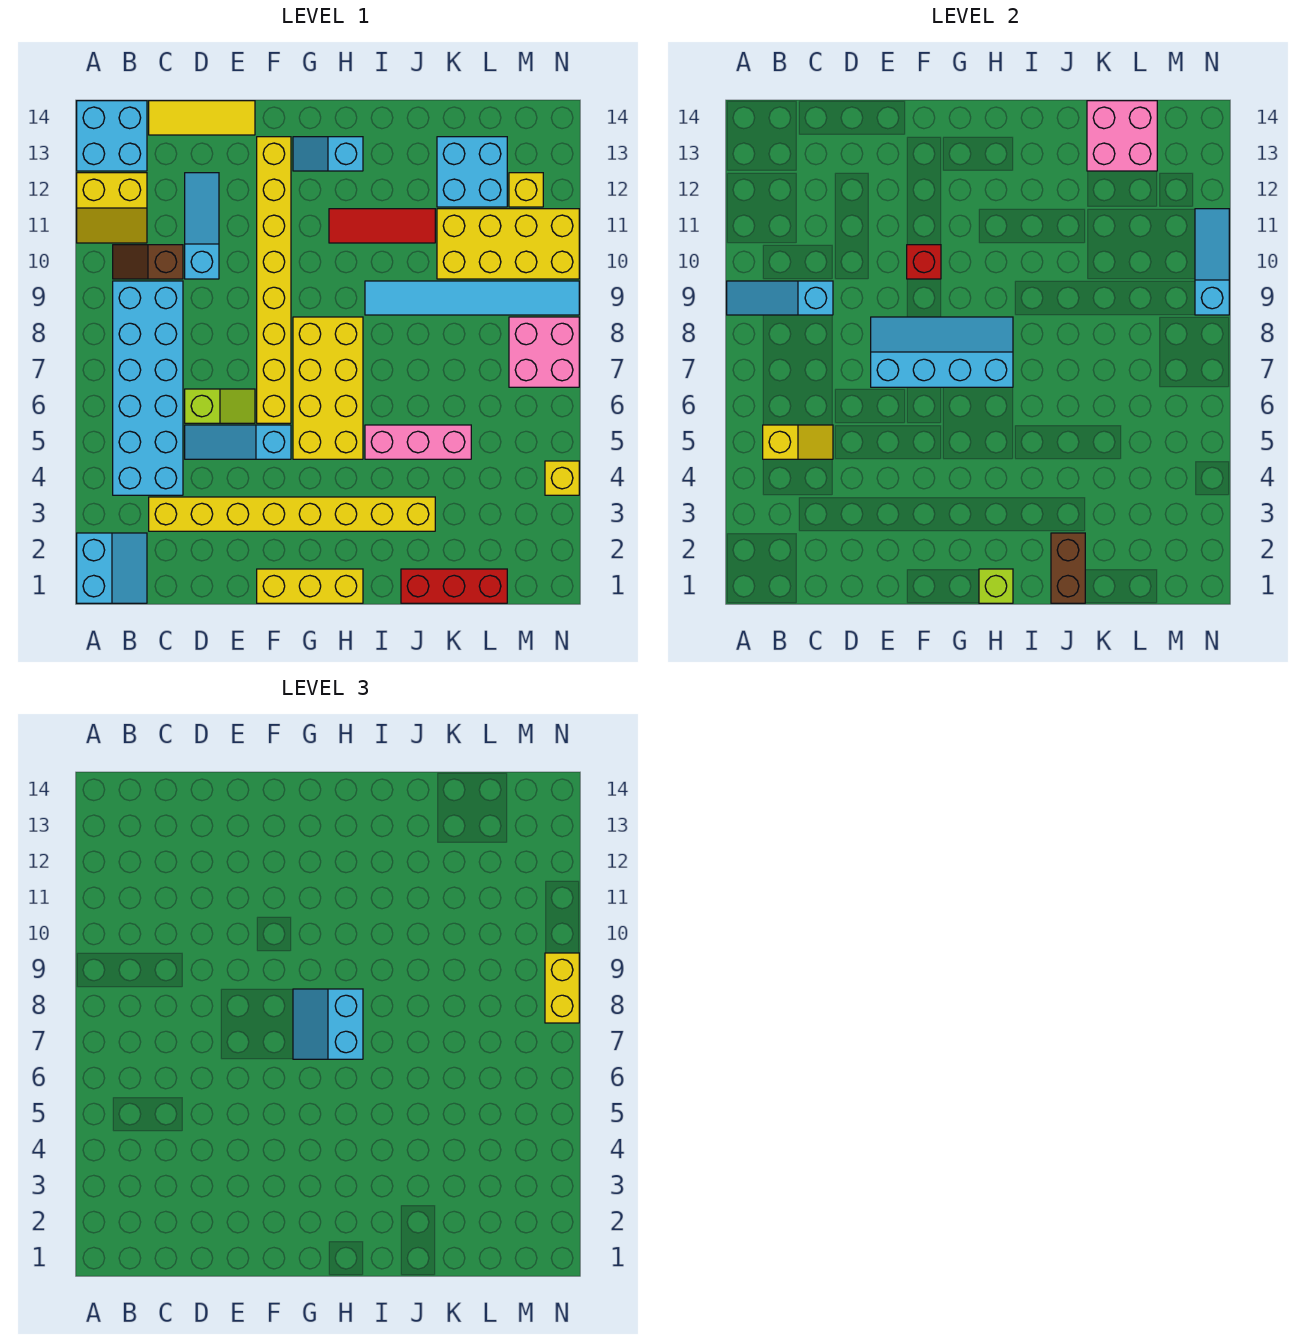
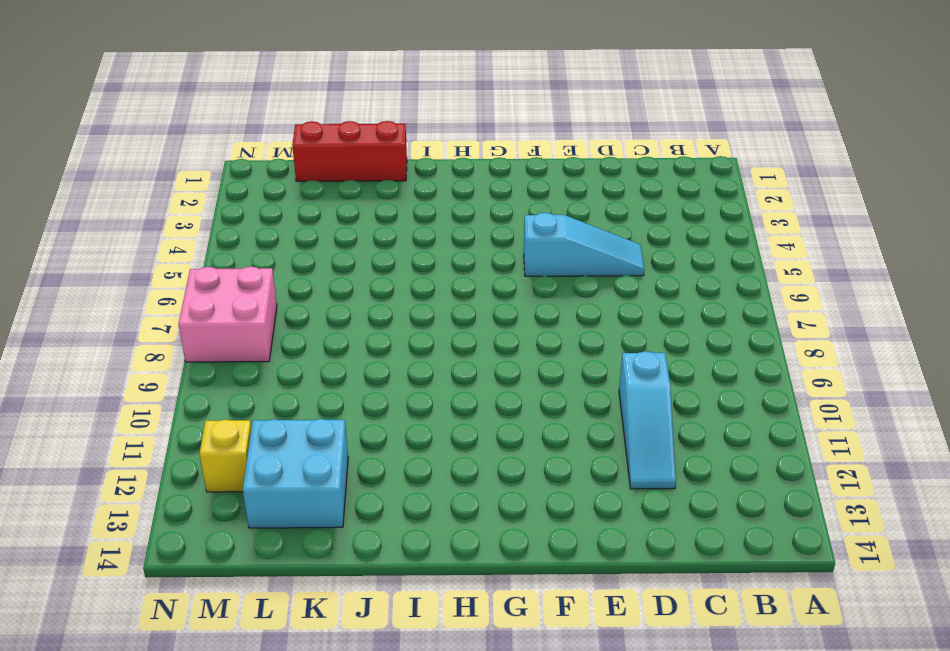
none -> cyan 2x2 slope [77,533,147,603]
none -> yellow 2x2 slope [77,173,147,243]
none -> cyan 2x2 brick [77,101,147,171]
none -> cyan 2x6 brick [113,281,183,495]

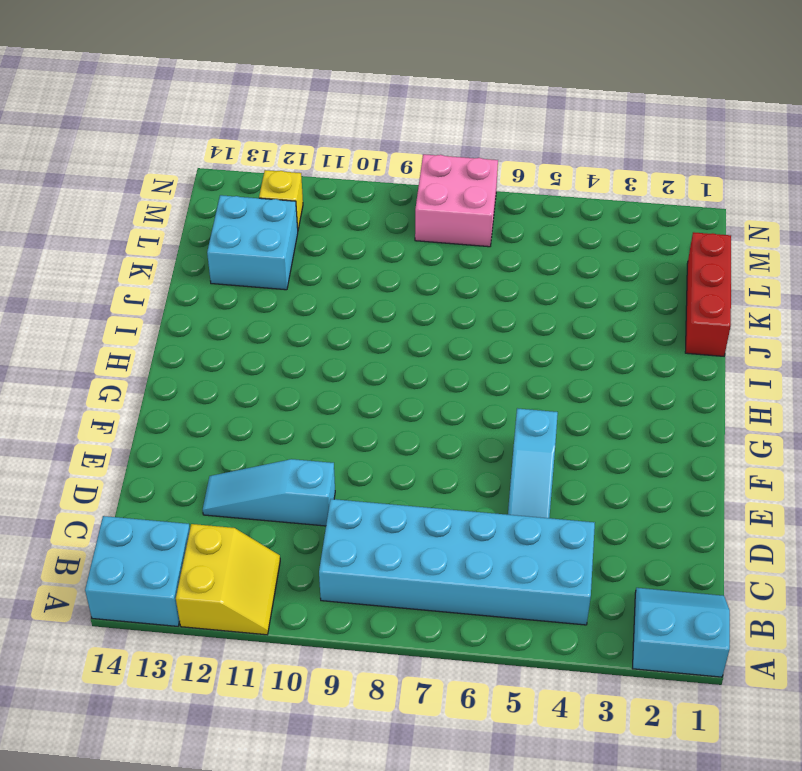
none -> brown 1x2 slope [113,245,183,279]
none -> yellow 1x8 brick [149,497,435,531]
none -> yellow 1x3 tile [149,101,255,135]
none -> lime 1x2 slope [185,389,255,423]

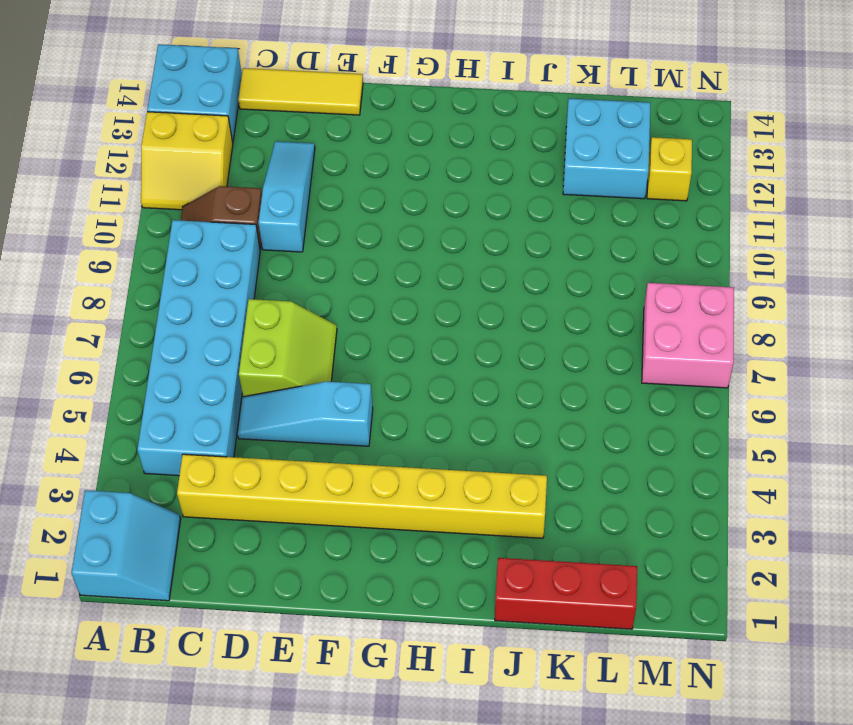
lime 2x2 slope [239,299,337,397] -> lime 1x2 slope [185,389,255,423]
none -> yellow 1x3 brick [257,569,363,603]
none -> yellow 1x8 brick [257,137,291,423]
none -> yellow 2x4 brick [293,317,363,459]
none -> cyan 1x2 slope [293,137,363,171]

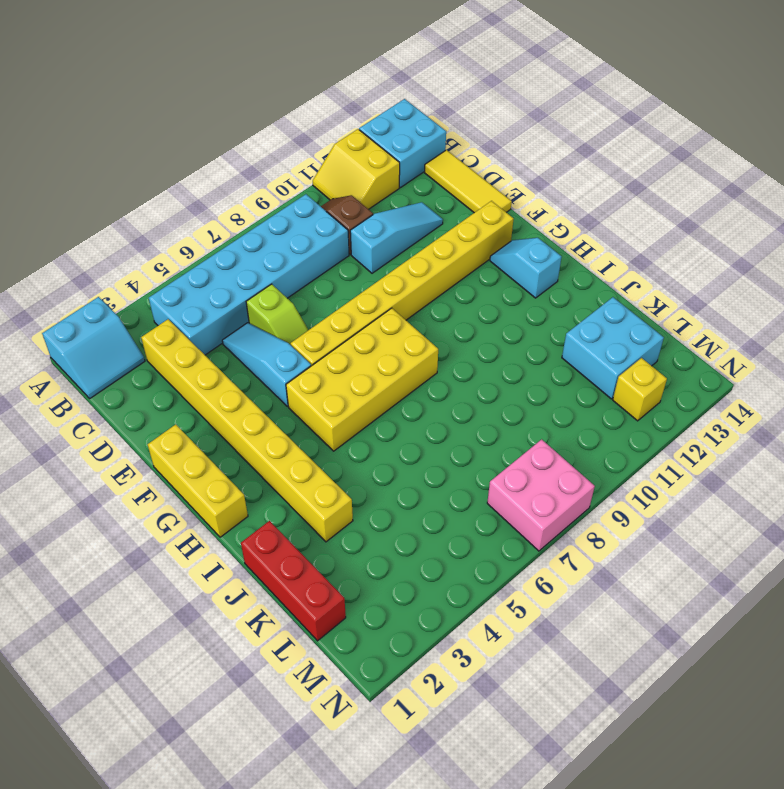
none -> red 1x3 tile [329,209,435,243]
none -> pink 1x3 brick [365,425,471,459]
none -> cyan 1x6 tile [365,281,579,315]
none -> yellow 2x4 brick [437,209,579,279]

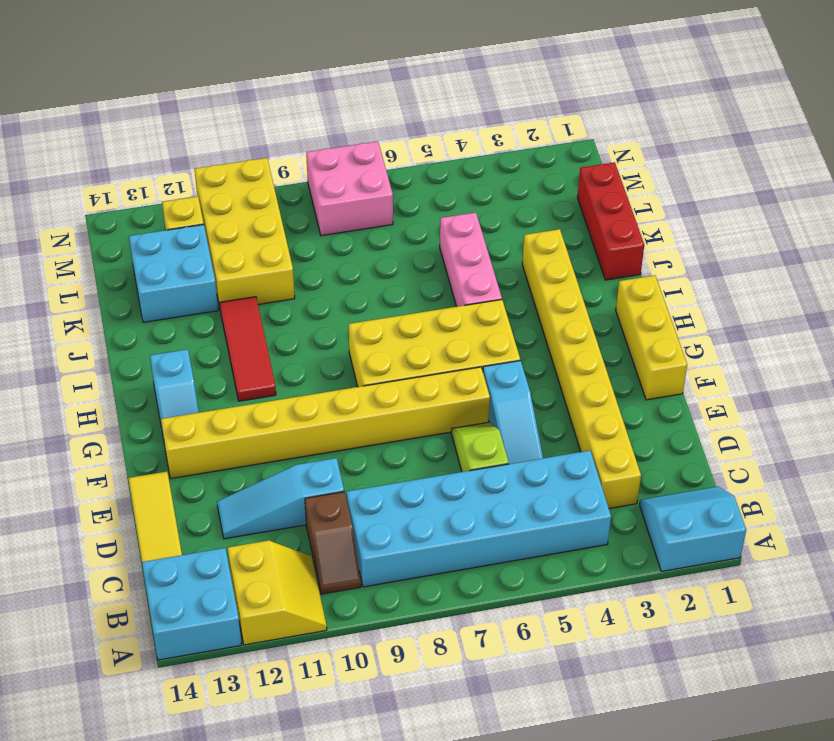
none -> cyan 1x6 tile [365,281,579,315]
none -> yellow 1x1 brick [545,461,579,495]
none -> cyan 1x3 slope [727,281,833,315]
none -> yellow 1x2 slope [763,425,833,459]

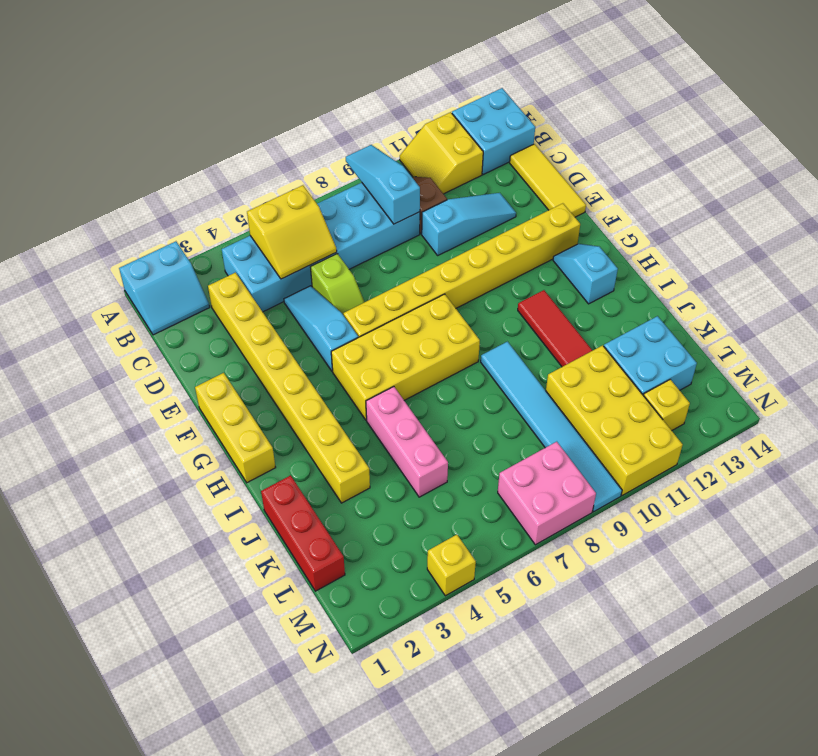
yellow 2x2 slope [247,185,337,279] -> yellow 1x2 slope [763,425,833,459]
none -> cyan 2x4 slope [871,317,1013,387]
none -> red 1x1 brick [907,245,941,279]
none -> lime 1x1 brick [979,569,1013,603]
none -> brown 1x2 brick [1051,533,1085,603]

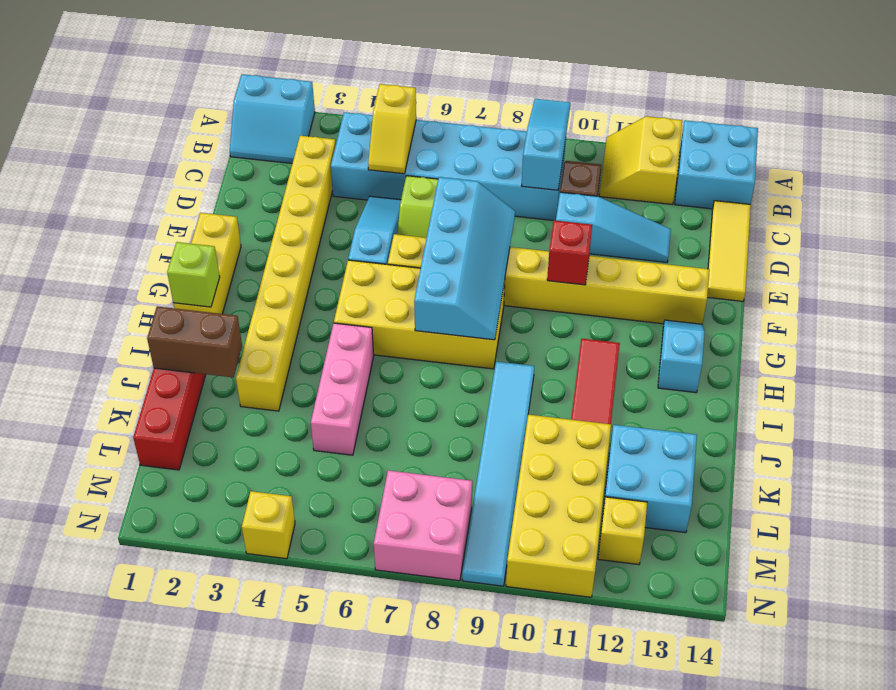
none -> pink 2x2 brick [1087,101,1157,171]
none -> cyan 1x3 slope [1195,209,1229,315]
none -> cyan 2x2 slope [293,989,363,1059]
none -> yellow 1x2 brick [545,953,579,1023]

